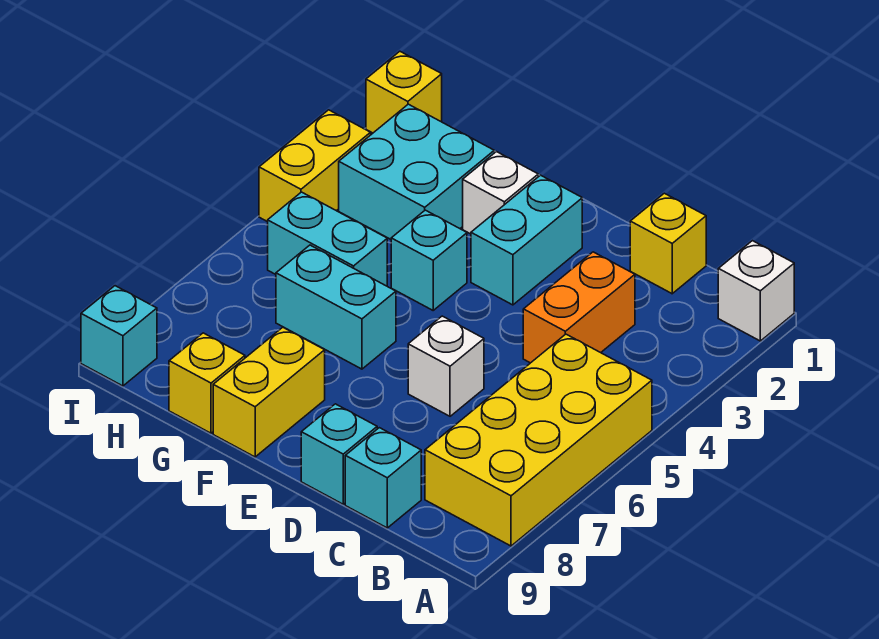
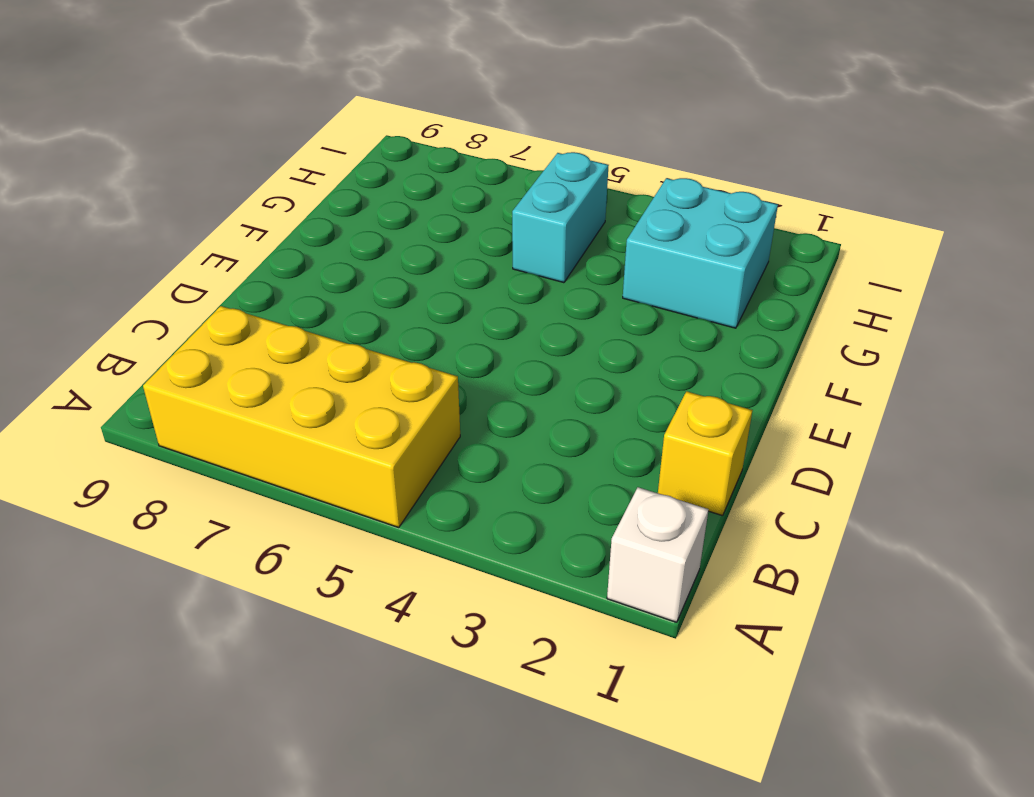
none -> orange 1x2 brick [523,252,635,363]
none -> cyan 1x1 brick [345,428,421,528]
none -> white 1x1 brick [408,316,484,416]

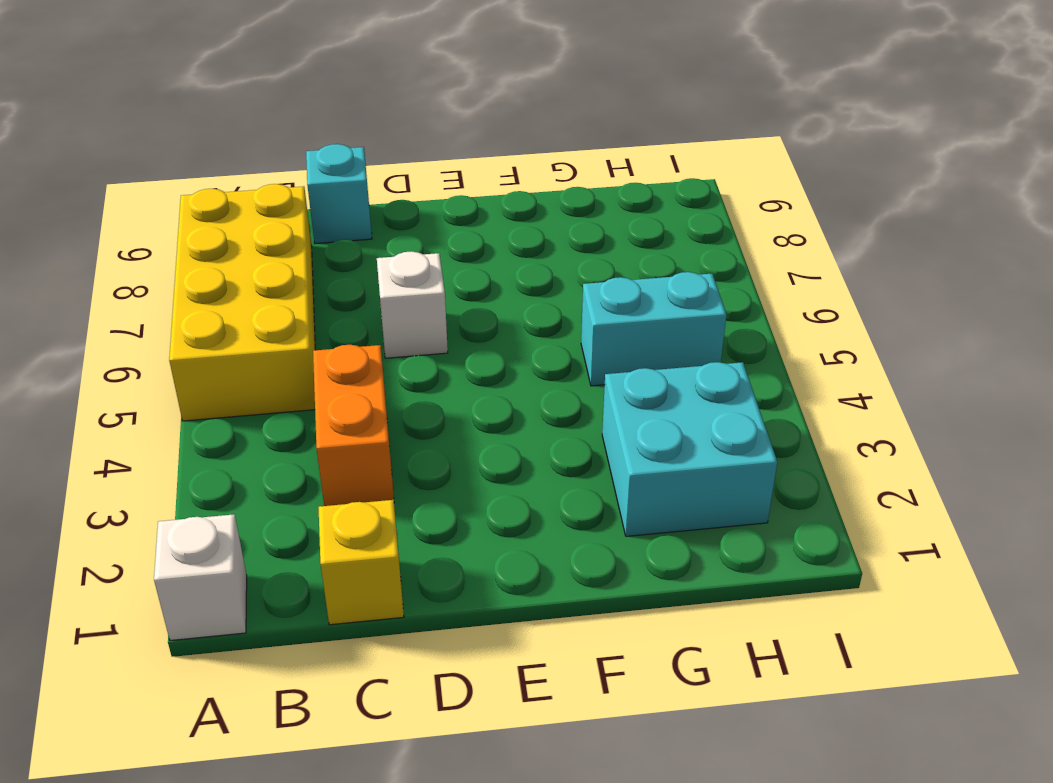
none -> cyan 1x1 brick [301,404,377,504]
none -> cyan 1x2 brick [471,175,582,305]
none -> white 1x1 brick [463,152,538,234]

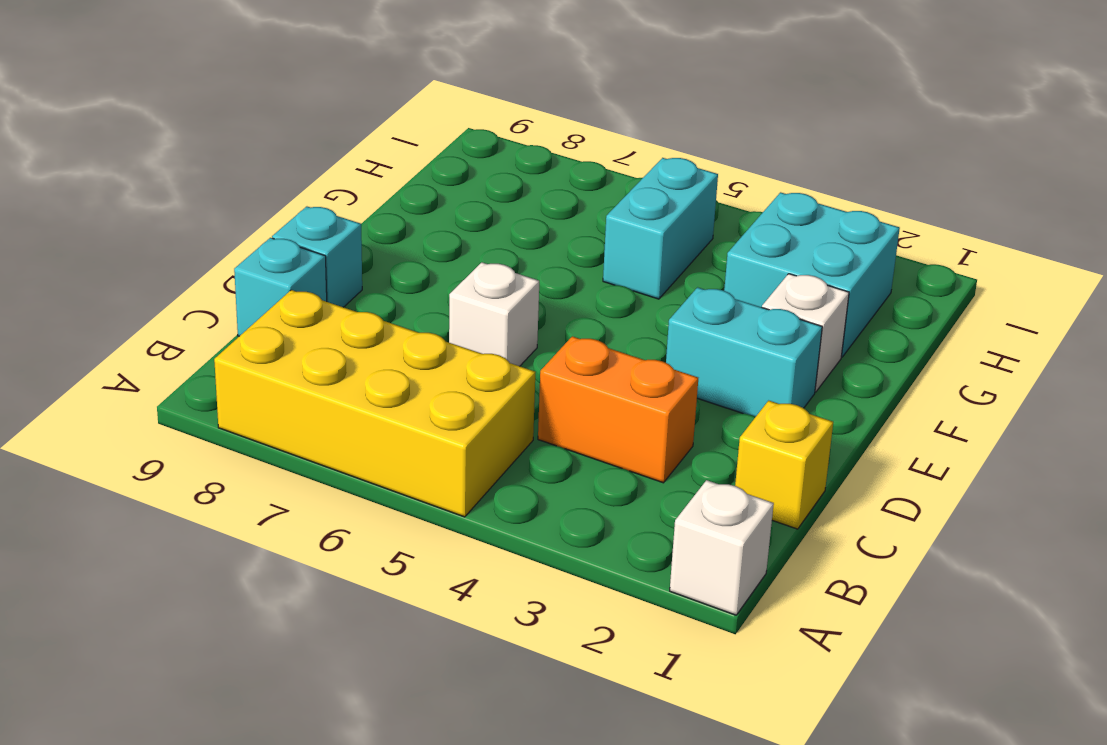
none -> cyan 1x1 brick [391,210,467,310]
none -> cyan 1x2 brick [276,245,396,369]
none -> yellow 1x2 brick [213,327,325,457]

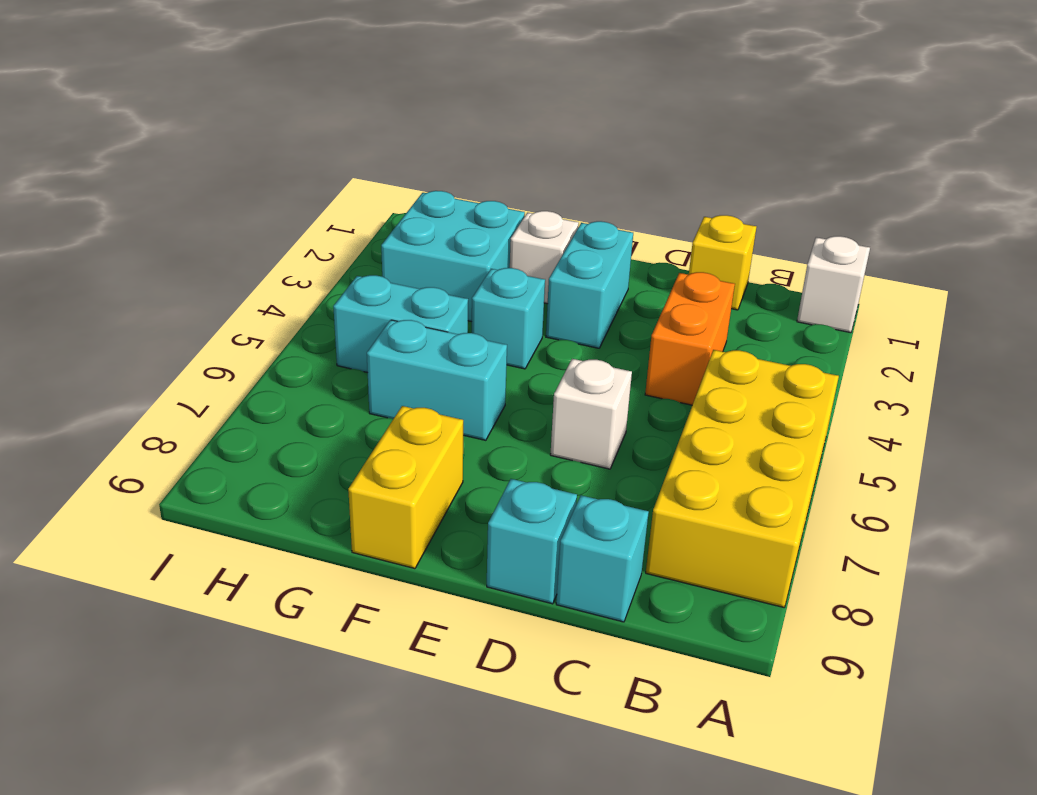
none -> yellow 1x1 brick [169,333,245,433]
none -> yellow 1x1 brick [366,51,442,133]
none -> yellow 1x2 brick [259,110,371,222]

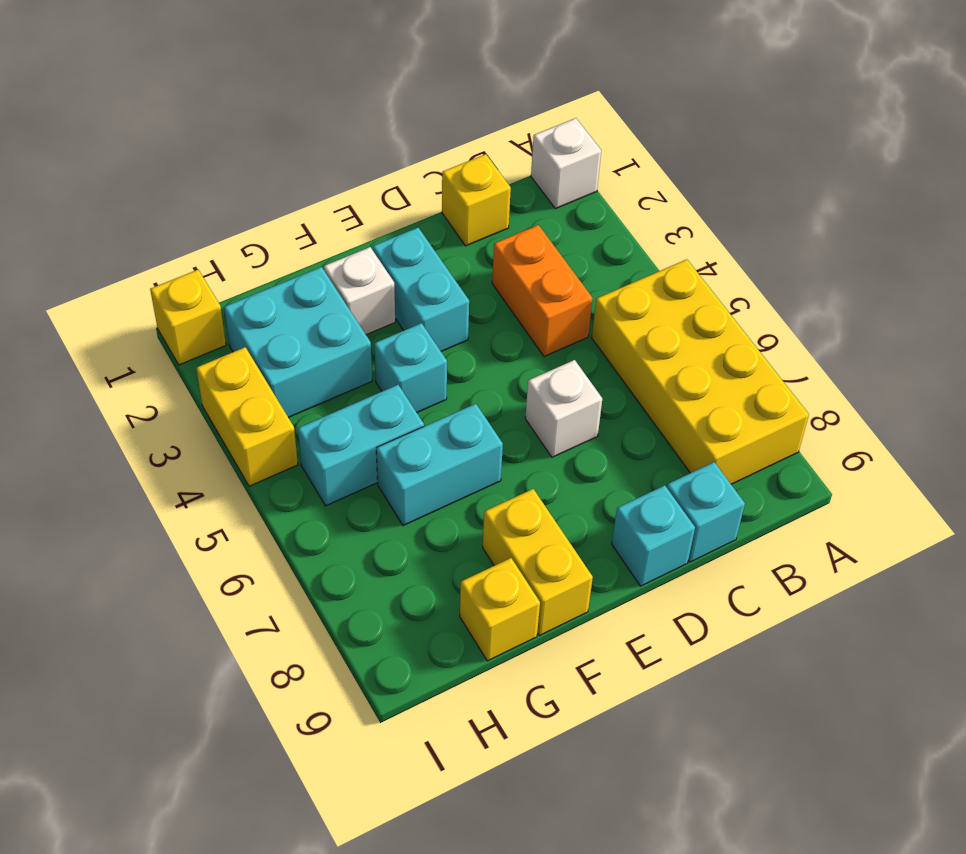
none -> cyan 1x1 brick [81,286,157,386]

